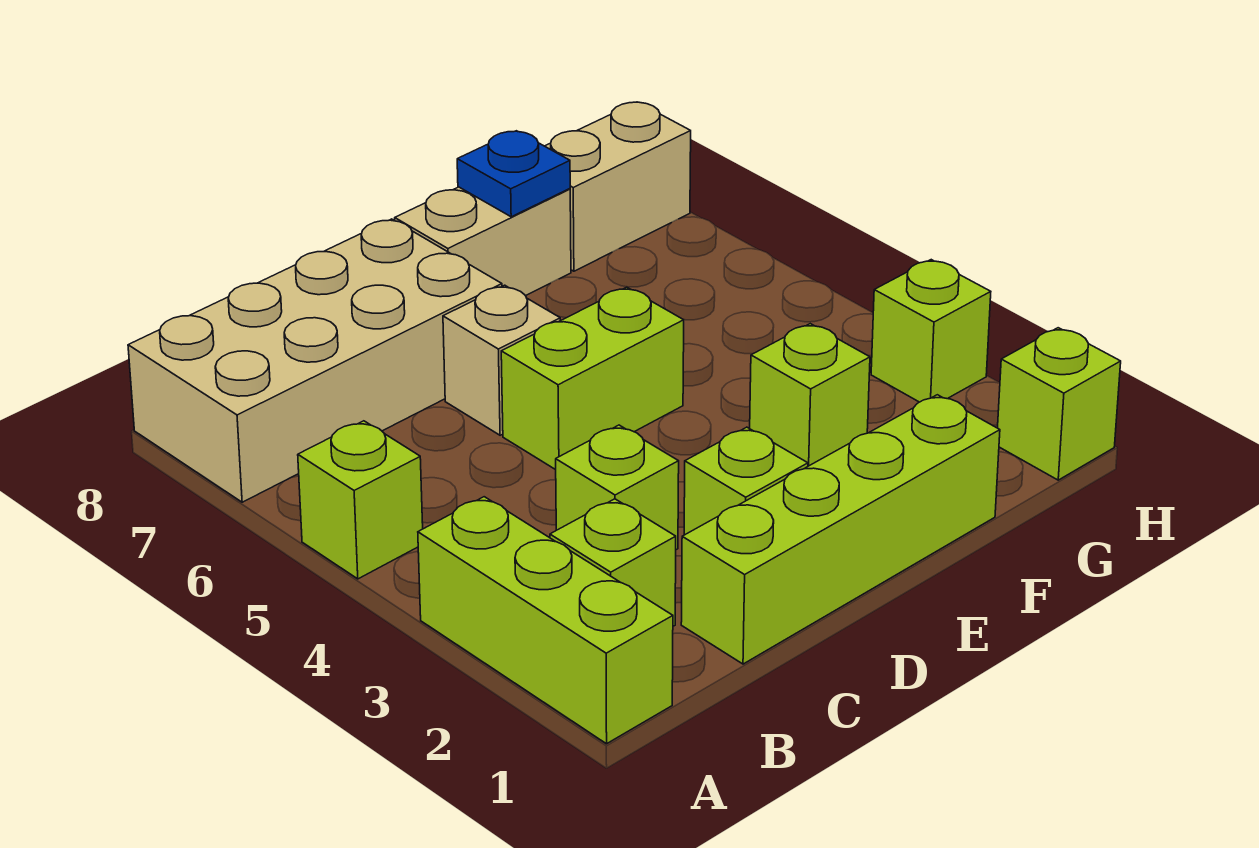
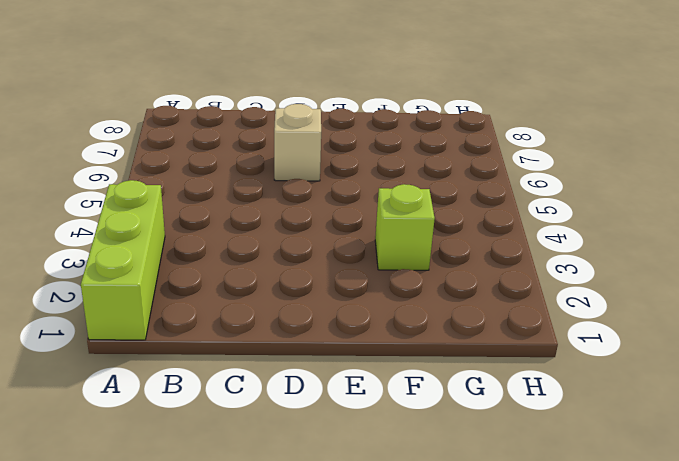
none -> lime 1x1 brick [298,421,423,579]
none -> tan 2x4 brick [128,219,502,502]
none -> lime 1x1 brick [550,499,676,626]

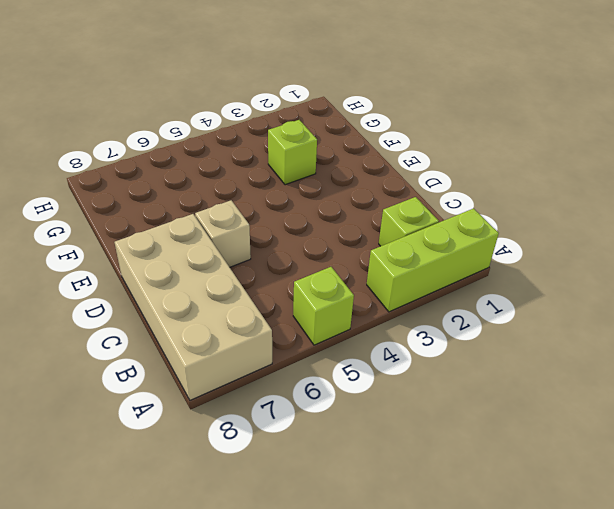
none -> lime 1x4 brick [681,395,1000,664]
none -> lime 1x1 brick [556,425,679,550]
none -> lime 1x1 brick [684,427,808,535]

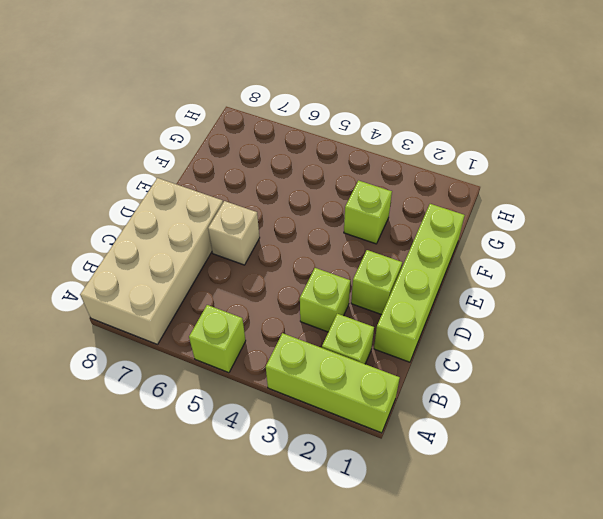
none -> lime 1x2 brick [501,287,684,470]
none -> tan 1x2 brick [395,187,571,296]
none -> tan 1x2 brick [545,102,691,271]

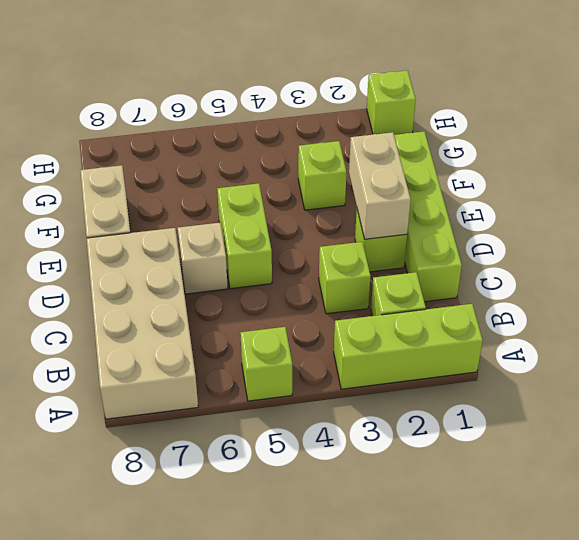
tan 1x2 brick [349,132,411,239] -> tan 1x2 brick moved to [545,102,691,271]
none -> lime 1x1 brick [871,260,991,402]
none -> blue 1x1 plate [457,131,570,217]

